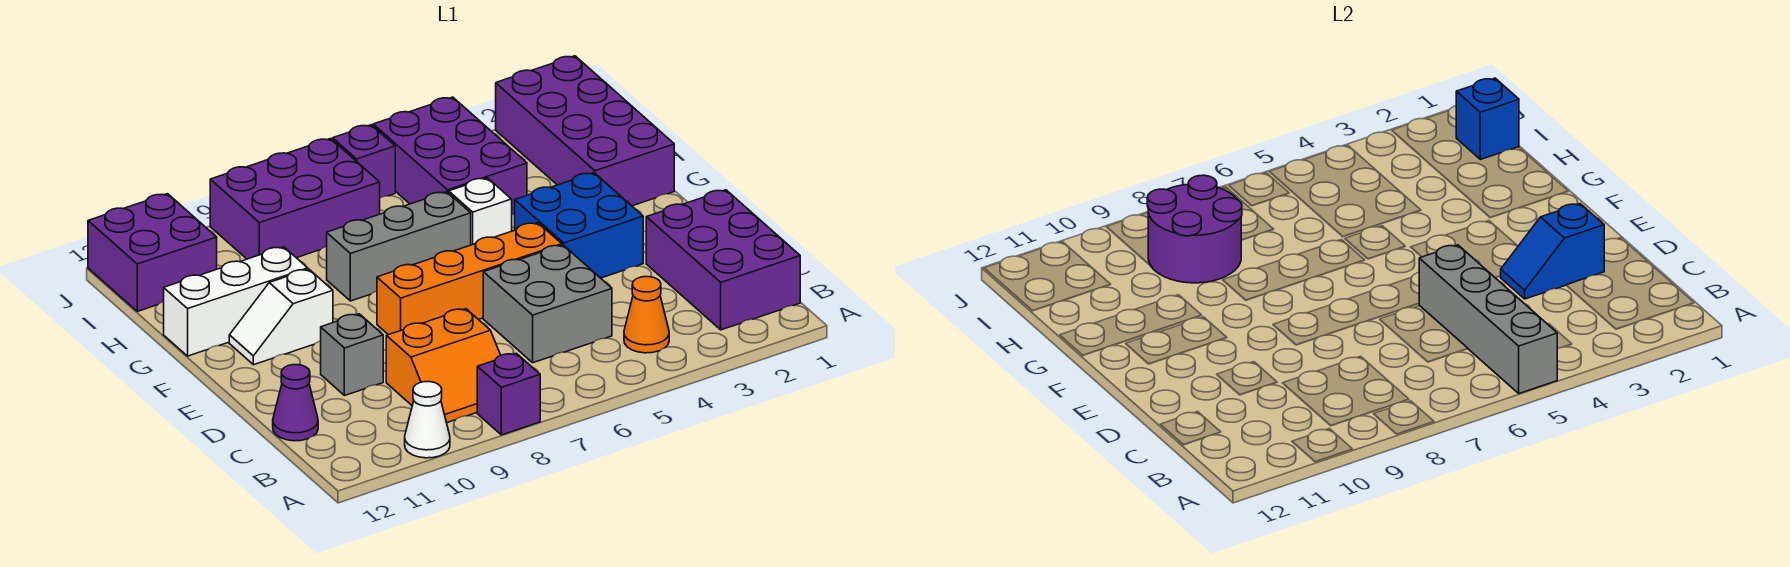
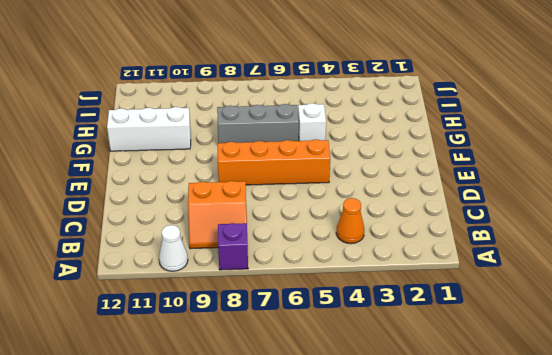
none -> purple 2x3 brick [646,190,800,330]
none -> grey 2x2 brick [483,245,612,363]
none -> purple 1x1 cone [273,365,318,441]

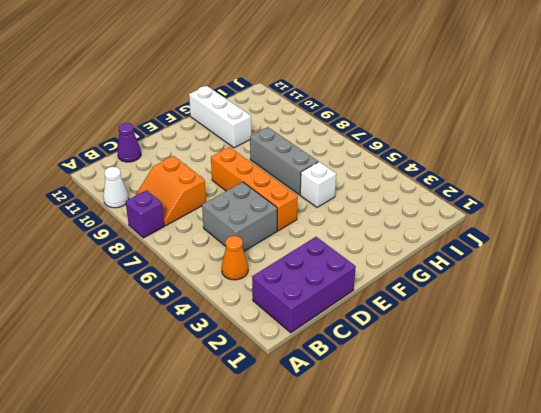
none -> grey 1x1 brick [321,314,383,396]
none -> blue 2x2 brick [515,173,643,278]
none -> white 1x2 slope [229,269,333,365]

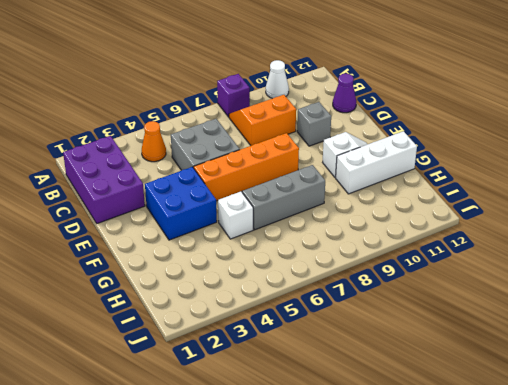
none -> purple 2x4 brick [496,56,674,206]
none -> purple 2x3 brick [373,97,527,215]
none -> purple 2x3 brick [210,139,380,259]

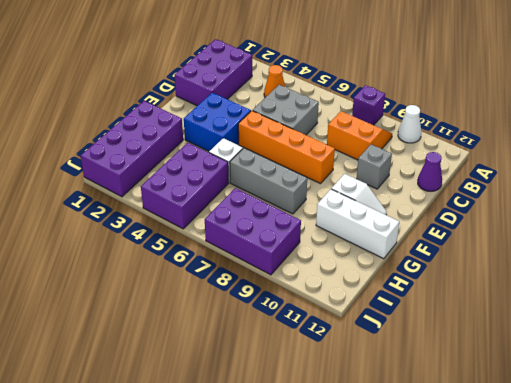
none -> purple 2x2 brick [88,194,217,311]
none -> purple 1x1 brick [333,125,395,198]
none -> grey 1x4 brick [1419,245,1557,393]

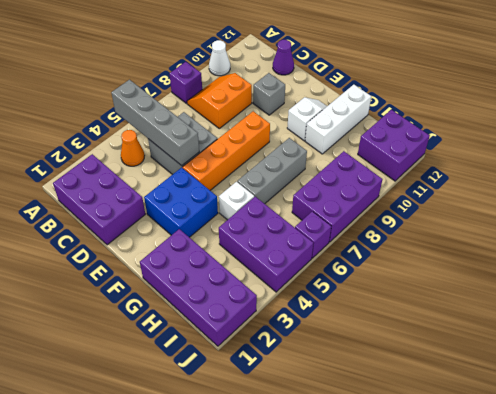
none -> blue 1x2 slope [1501,204,1604,299]
none -> purple 2x2 round brick [1147,175,1242,283]
none -> blue 1x1 brick [1456,78,1519,159]

